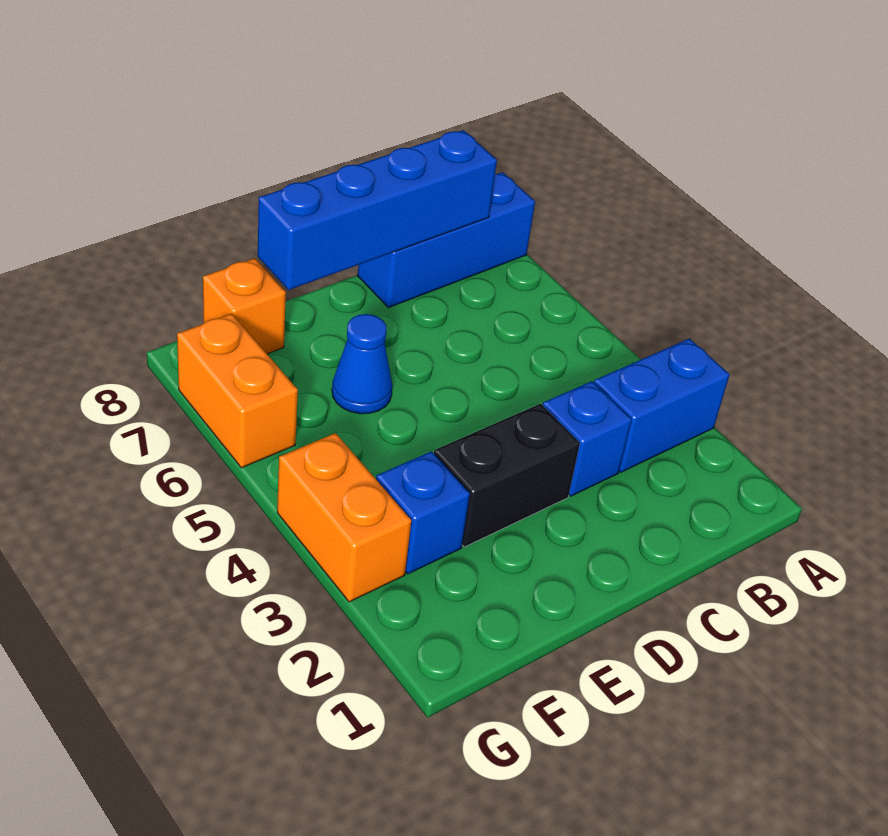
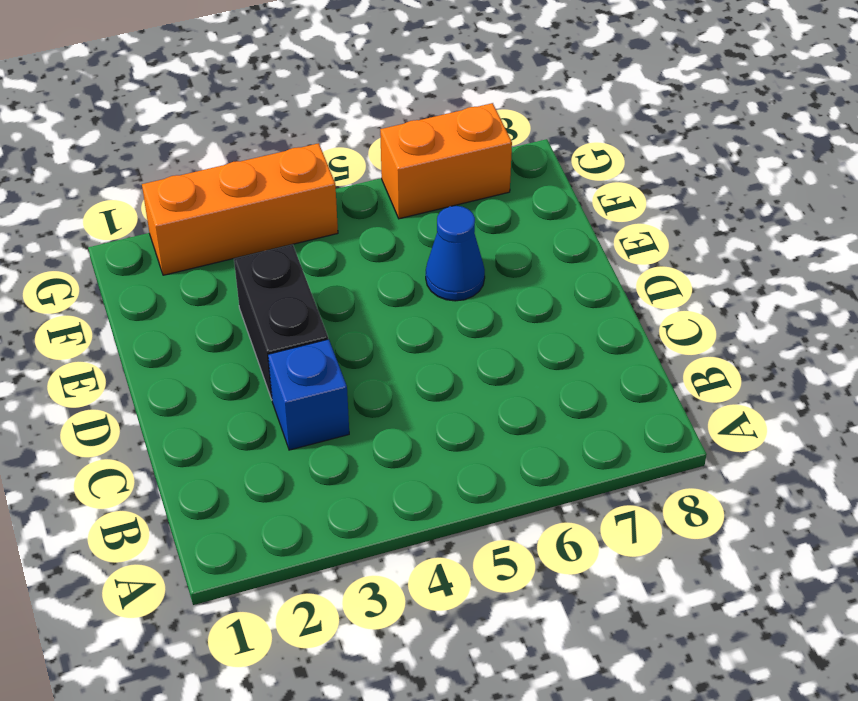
orange 1x3 brick [142,143,338,275] -> orange 1x2 brick [277,433,411,602]
none -> blue 1x2 brick [594,339,730,472]
none -> blue 1x3 brick [358,172,535,308]

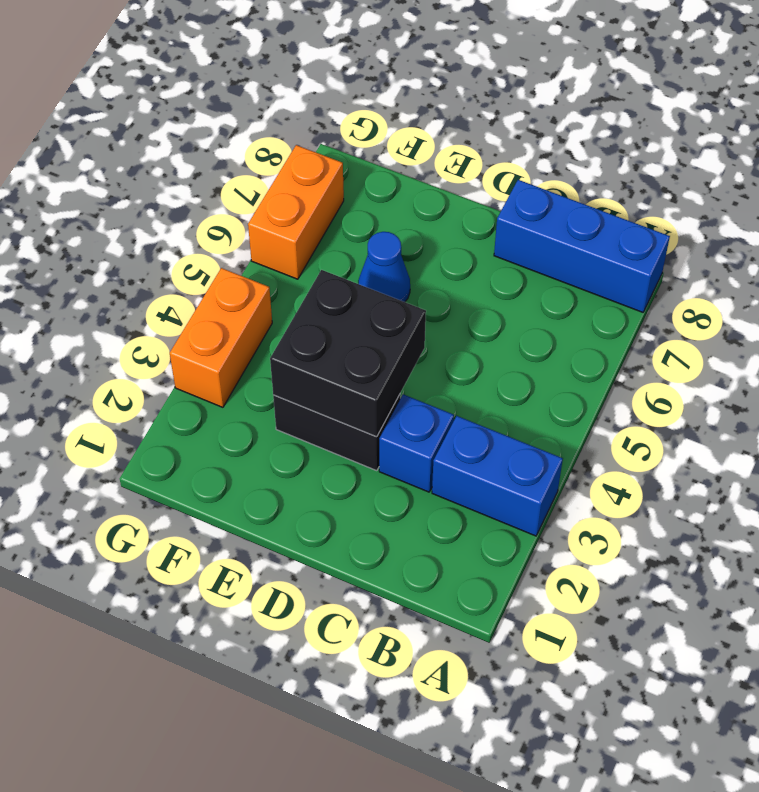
black 2x2 brick [270,270,426,437] -> none
none -> blue 1x1 brick [376,451,470,574]
none -> orange 1x1 brick [203,258,286,354]

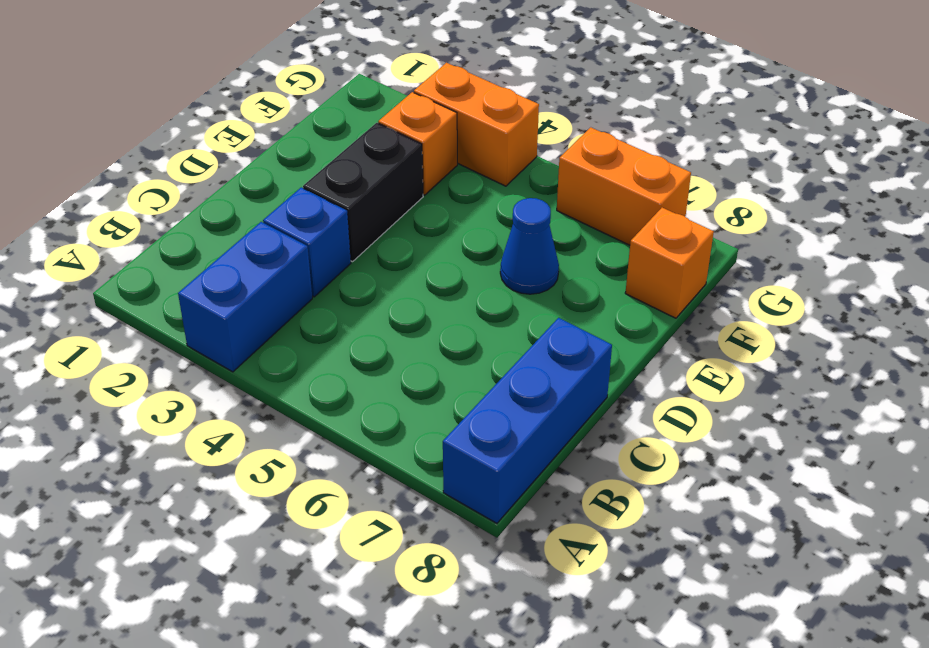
orange 1x1 brick [378,92,457,195] -> blue 1x1 brick [376,451,470,574]
none -> blue 1x4 brick [258,130,497,290]

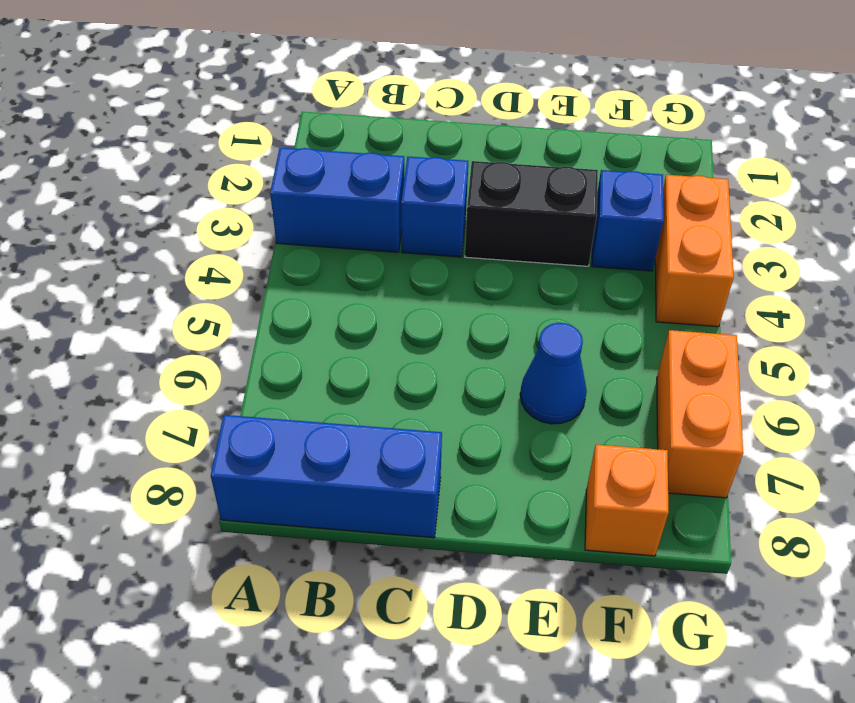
none -> blue 1x4 brick [258,130,497,290]

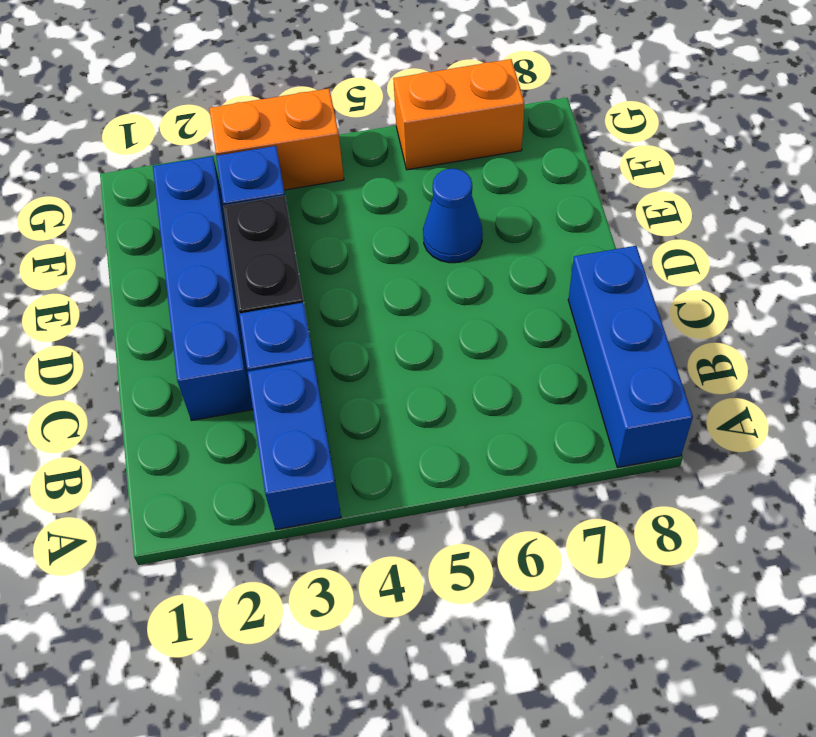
blue 1x4 brick [153,156,253,421] -> blue 1x4 brick moved to [258,130,497,290]
none -> orange 1x1 brick [203,258,286,354]

